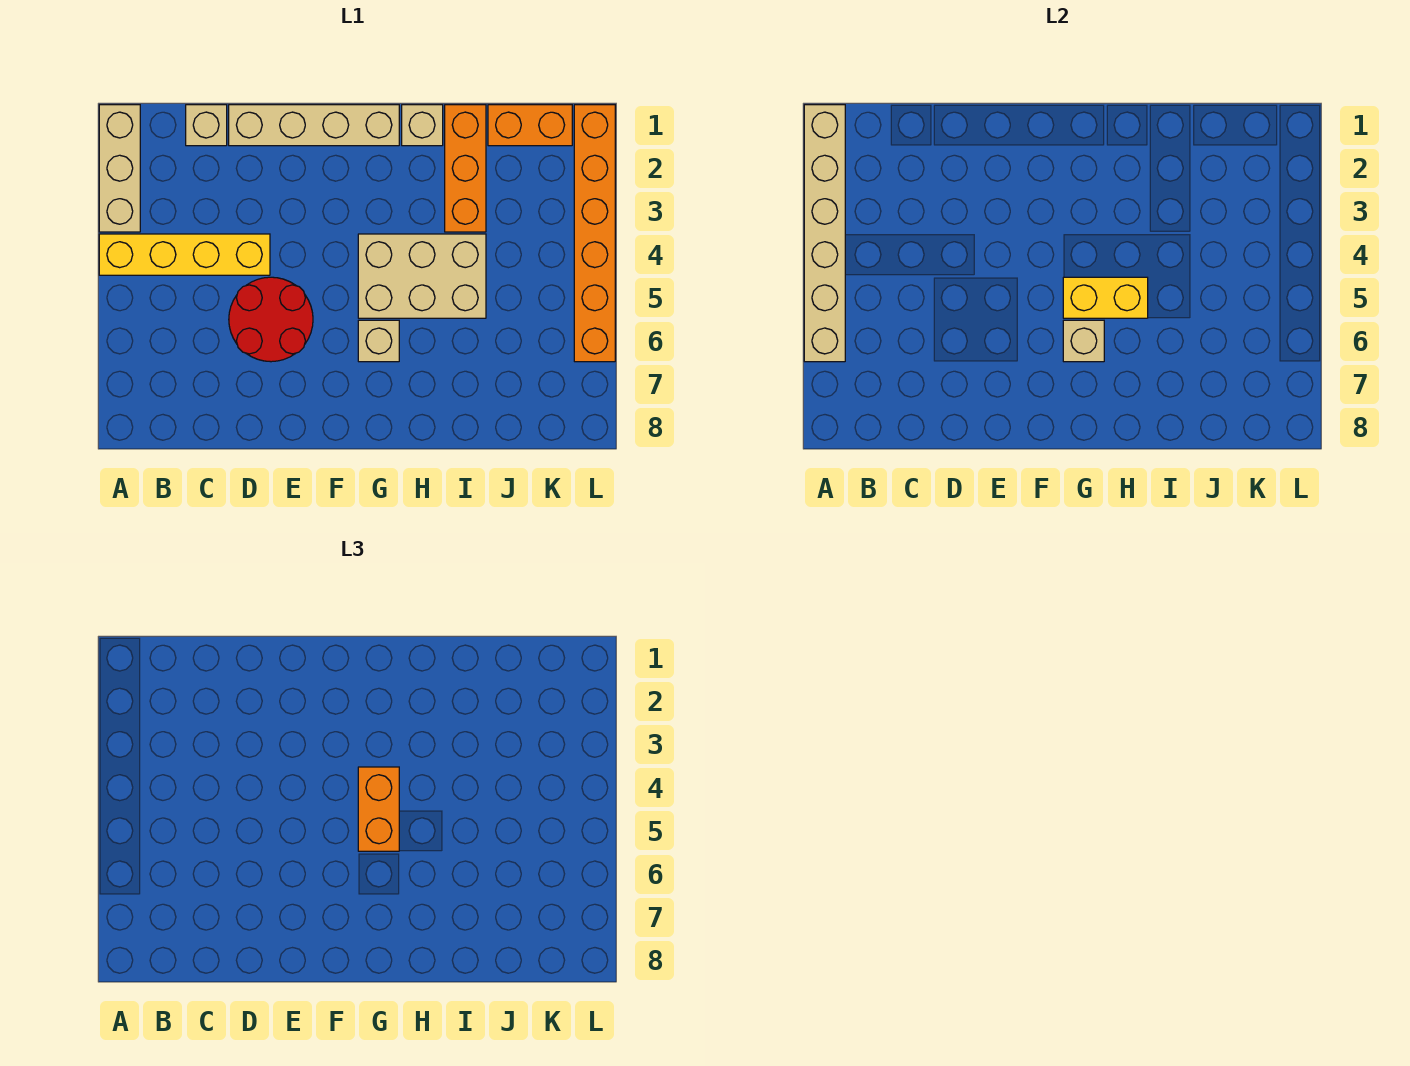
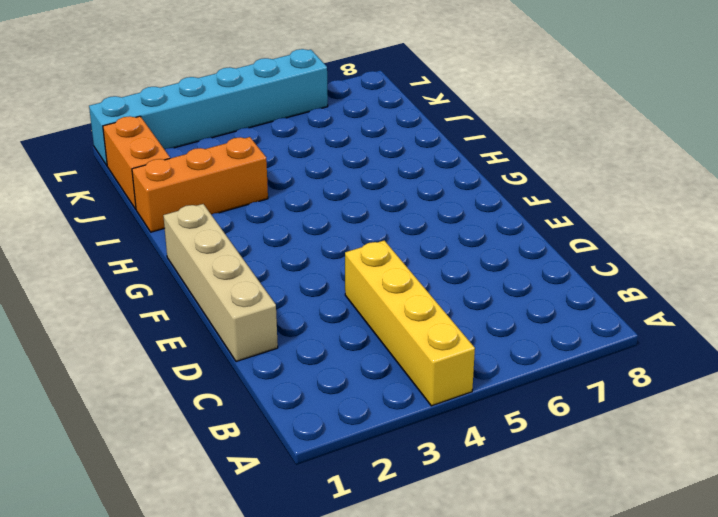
cyan 1x6 brick [89,49,328,165] -> orange 1x6 brick [574,105,615,362]
none -> tan 1x3 brick [99,105,140,232]
none -> tan 1x1 brick [186,105,227,146]
none -> red 2x2 round brick [229,277,313,362]

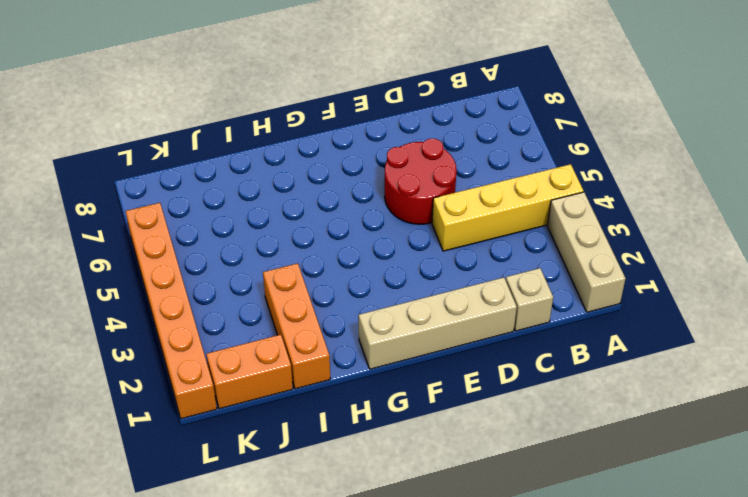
none -> tan 2x3 brick [358,234,486,318]
none -> tan 1x1 brick [358,320,399,362]
none -> tan 1x1 brick [402,105,443,146]

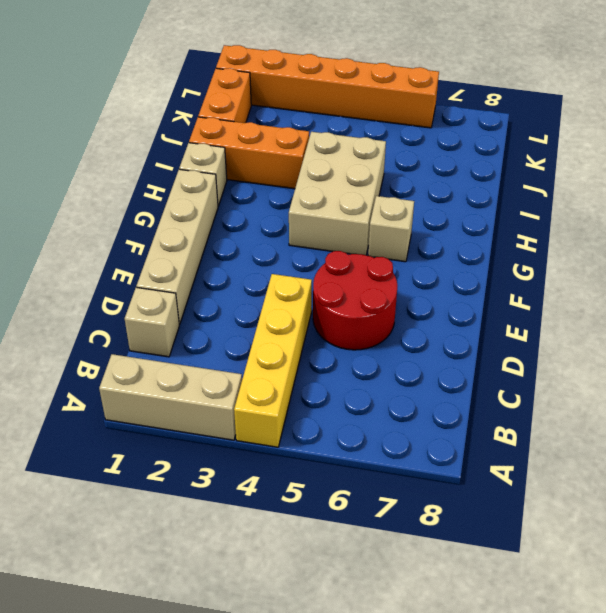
none -> tan 1x6 brick [804,105,845,362]
none -> yellow 1x2 brick [1063,277,1148,318]
none -> tan 1x1 brick [1063,320,1104,362]

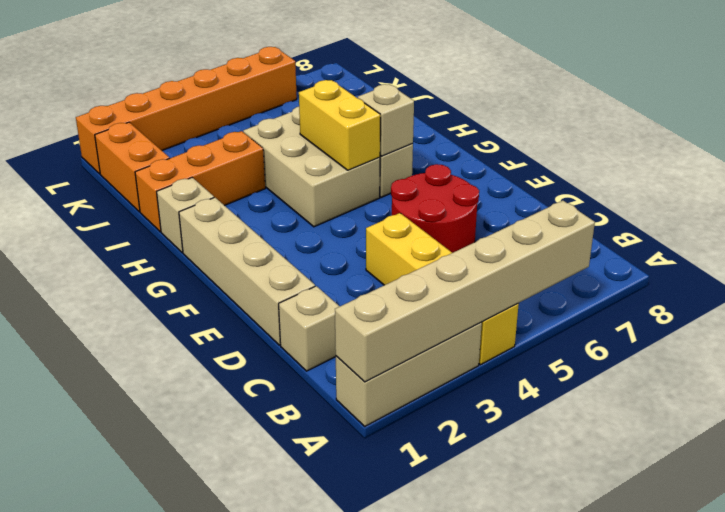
none -> orange 1x2 brick [358,767,399,851]

